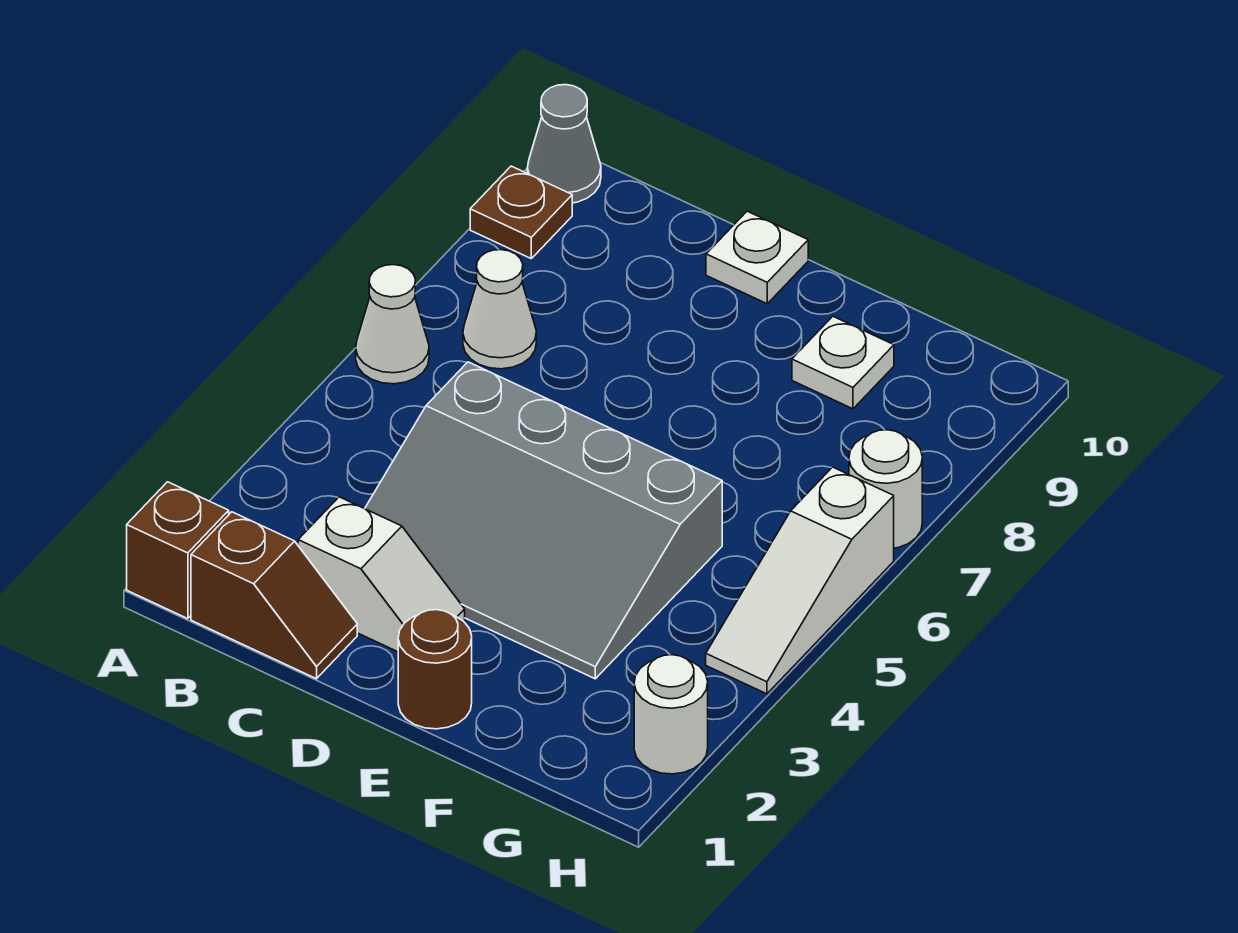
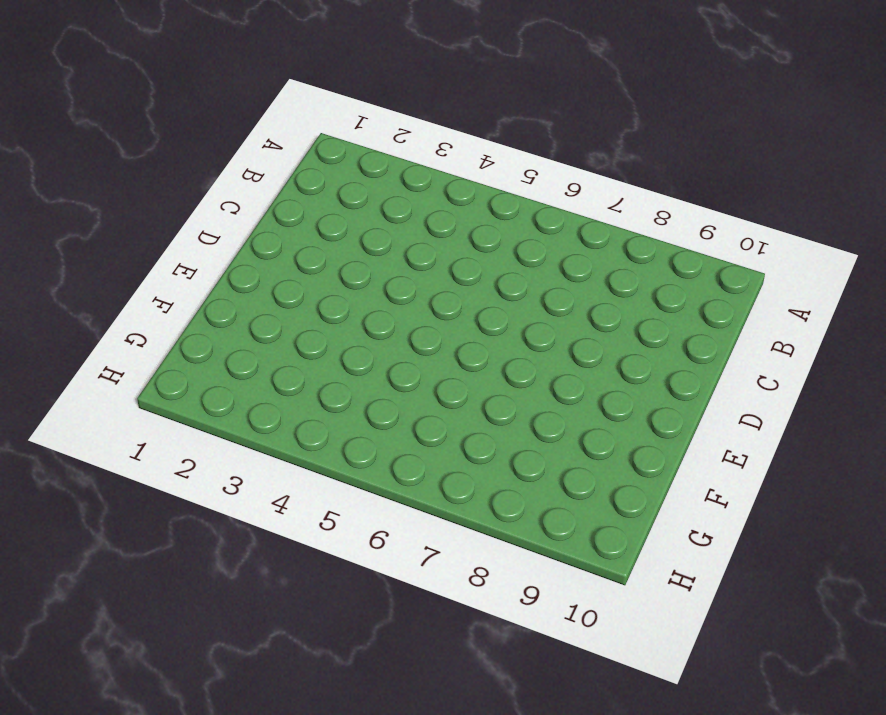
none -> brown 1x1 brick [127,482,229,619]
none -> white 1x1 cone [356,265,429,384]
none -> brown 1x1 plate [470,166,572,258]

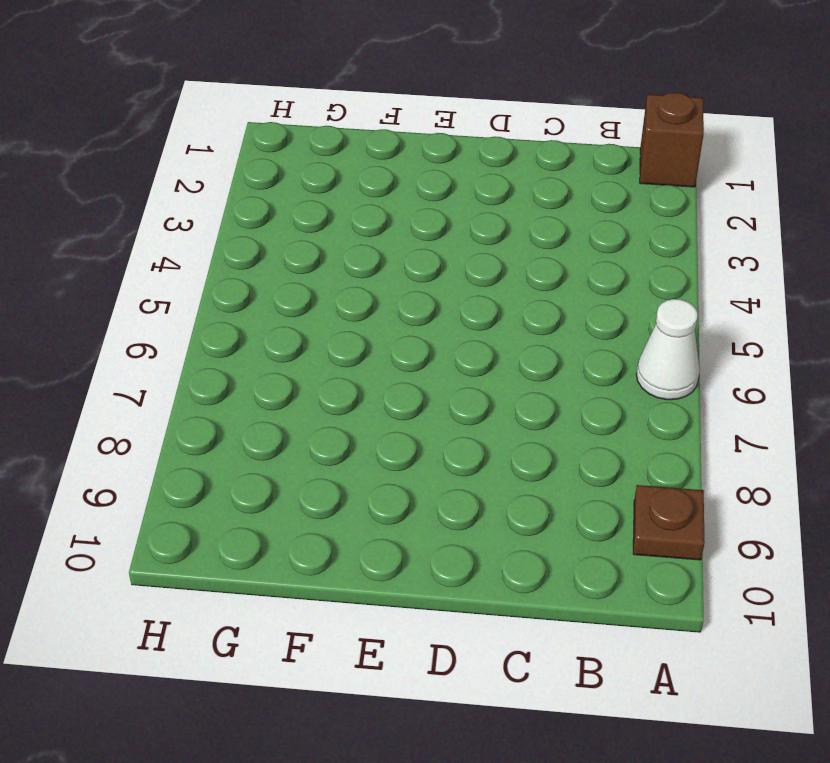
none -> grey 1x1 cone [527,85,601,203]
none -> brown 1x2 slope [191,512,357,679]
none -> white 1x1 cone [463,250,536,369]

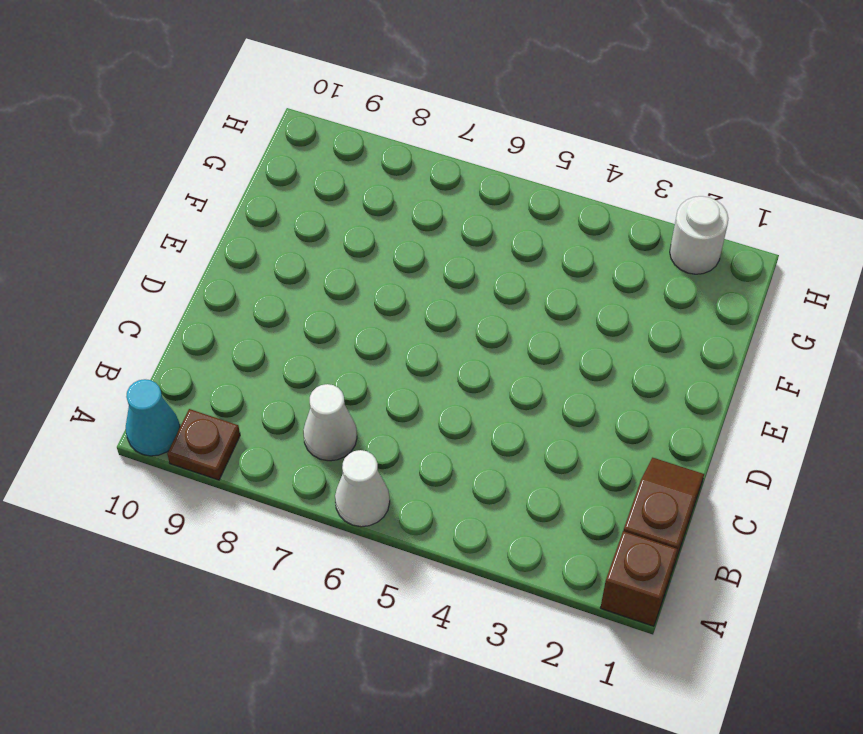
cyan 1x1 cone [126,379,180,456] -> grey 1x1 cone [527,85,601,203]
none -> white 1x2 slope [298,497,465,652]
none -> grey 3x4 slope [365,362,722,679]
none -> white 1x1 plate [706,211,808,304]

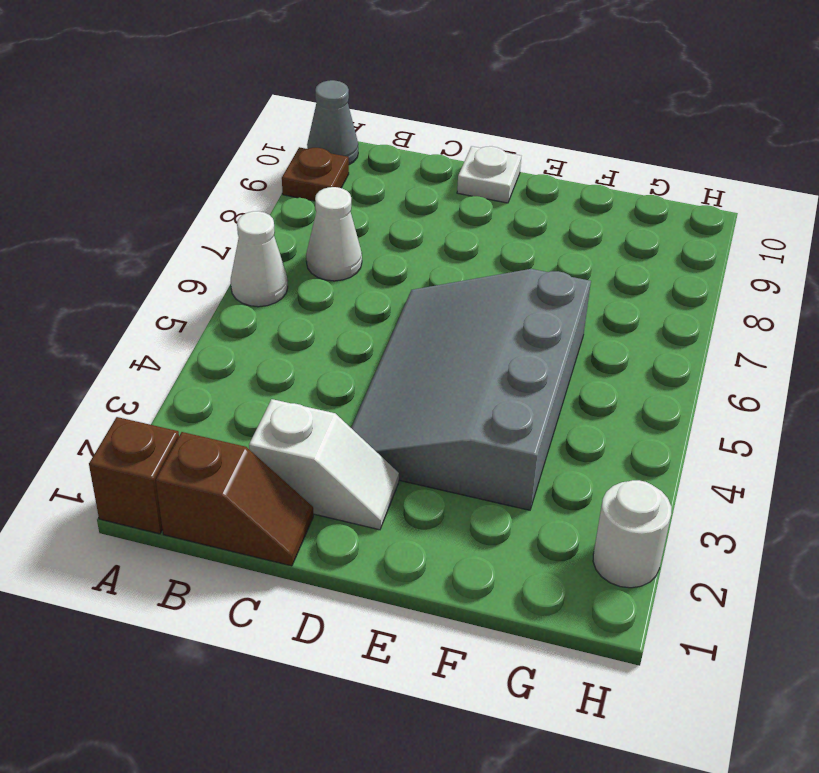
grey 3x4 slope [351,269,591,510] -> grey 3x4 slope turned to [365,362,722,679]
none -> brown 1x1 round brick [398,610,472,729]
none -> white 1x1 plate [792,316,894,409]
none -> white 1x3 slope [706,467,894,694]

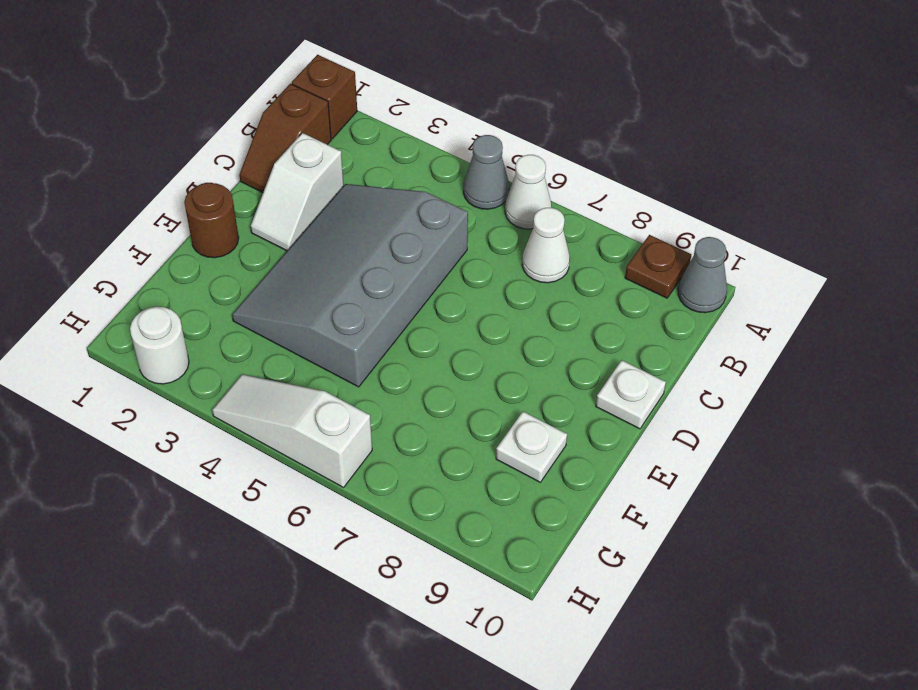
grey 1x1 cone [463,135,509,209] -> none
none -> white 1x1 round brick [849,430,922,548]

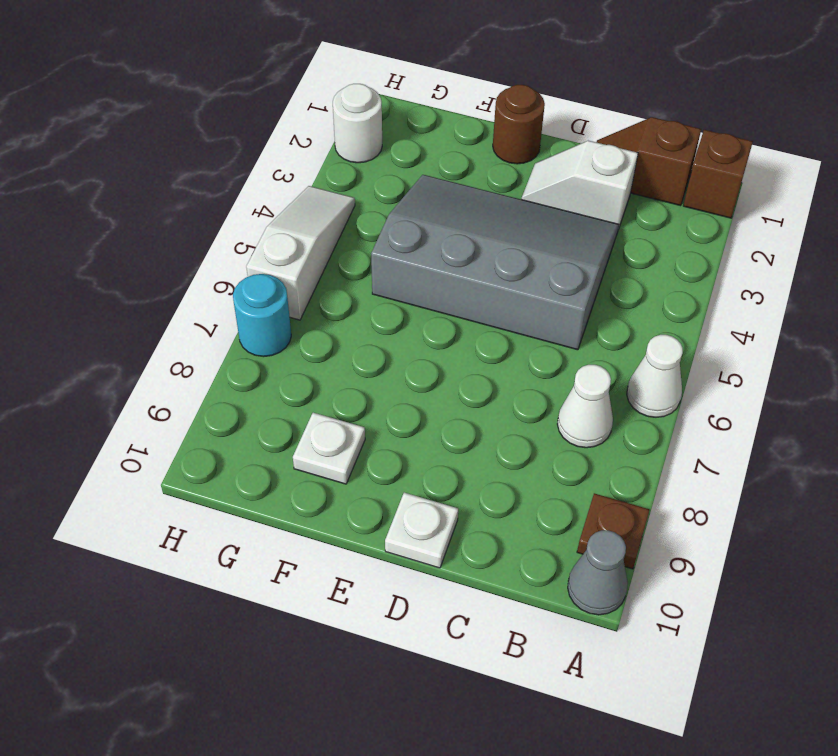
cyan 1x1 round brick [233,274,291,357] -> white 1x1 round brick [849,430,922,548]

